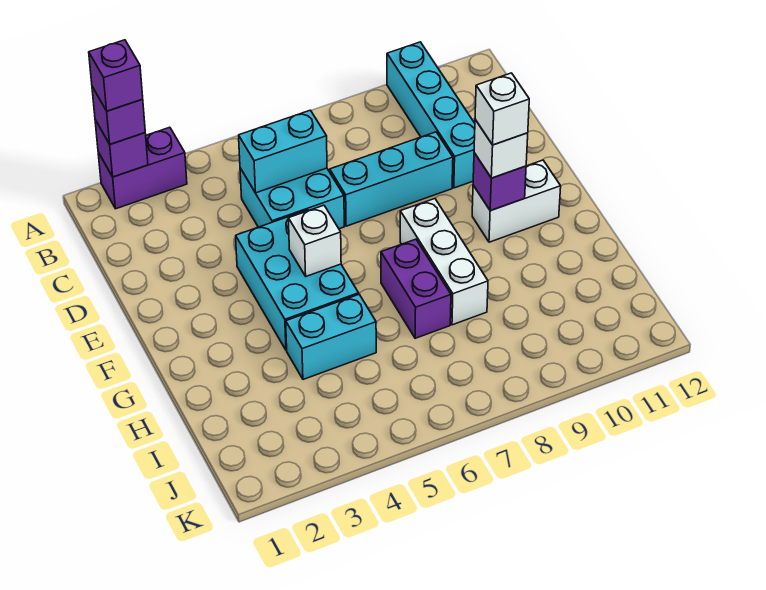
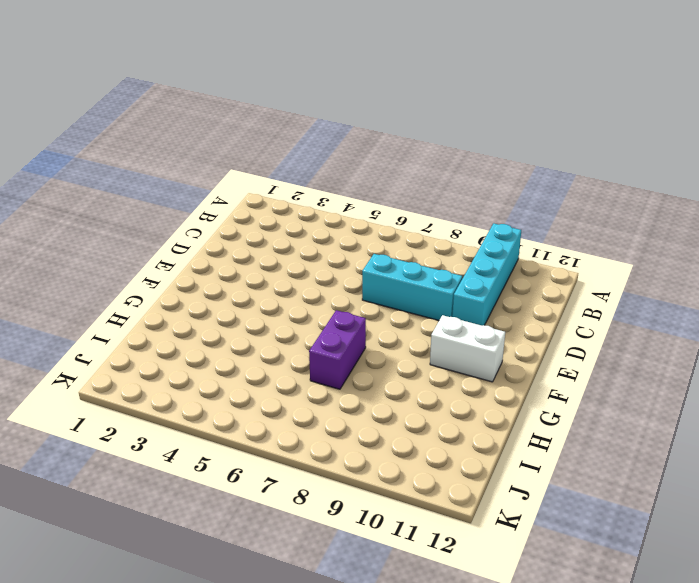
none -> purple 1x2 brick [98,127,187,209]
none -> cyan 2x2 brick [240,168,344,229]
none -> cyan 2x3 brick [236,210,359,350]

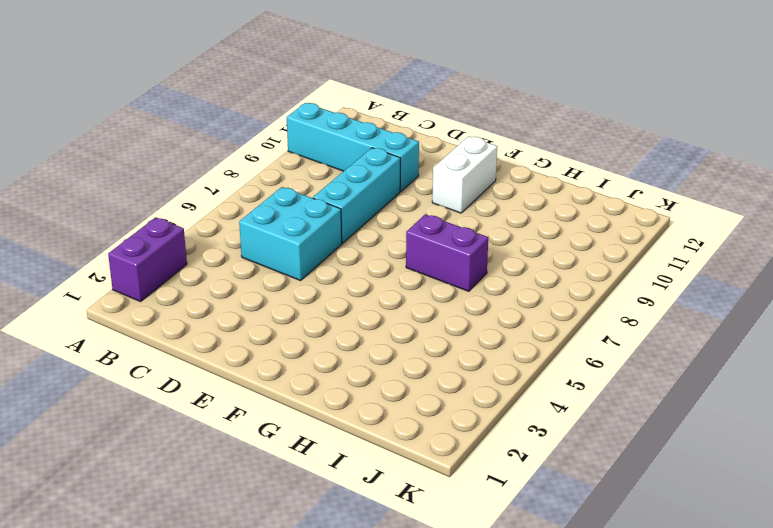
none -> cyan 2x3 brick [236,210,359,350]
none -> white 1x3 brick [400,199,488,325]
none -> cyan 1x2 brick [286,294,376,379]

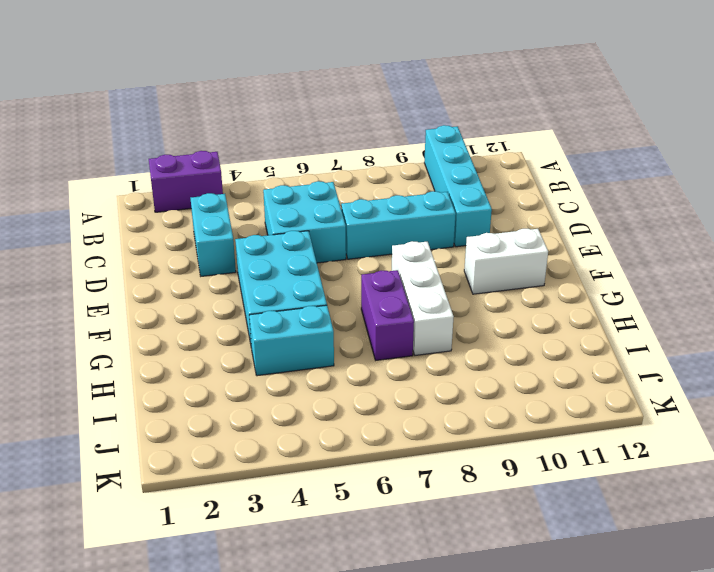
cyan 1x2 brick [190,193,236,276] -> cyan 1x2 brick turned to [239,110,327,193]
none -> purple 1x1 brick [95,120,148,177]
none -> white 1x1 brick [288,205,341,276]
none -> purple 1x1 brick [473,153,526,211]

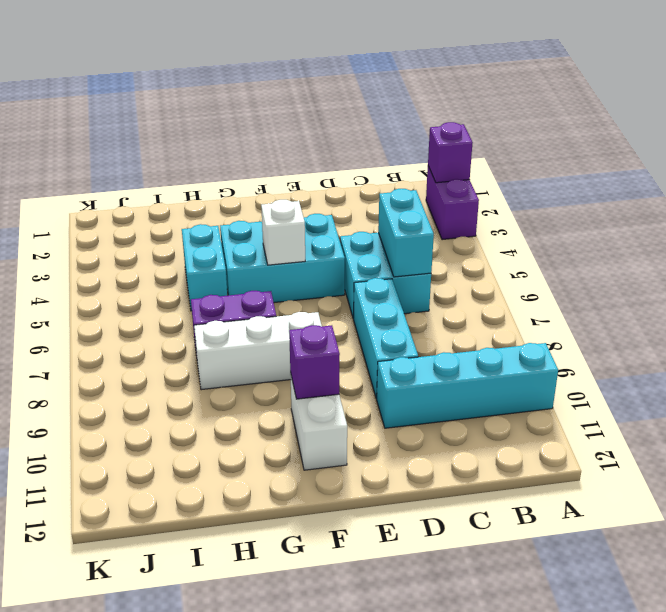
none -> purple 1x1 brick [92,87,145,144]
none -> white 1x1 brick [474,120,528,178]
none -> purple 1x1 brick [89,40,143,111]

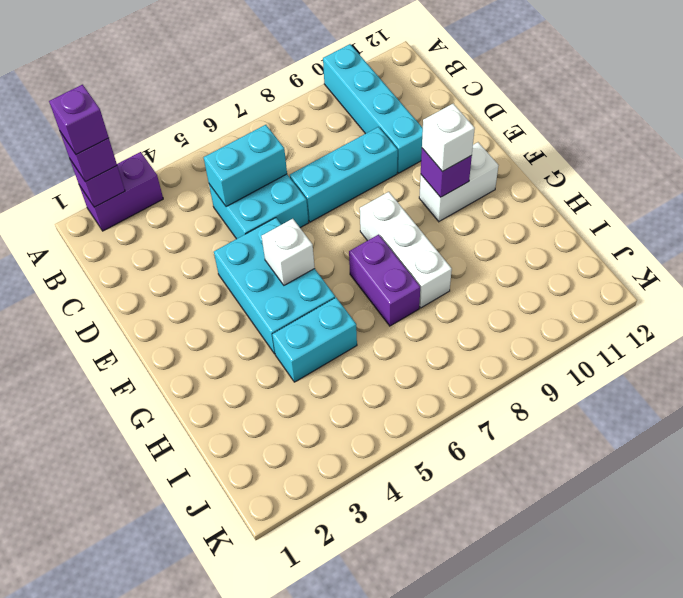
none -> white 1x1 brick [475,73,529,145]

